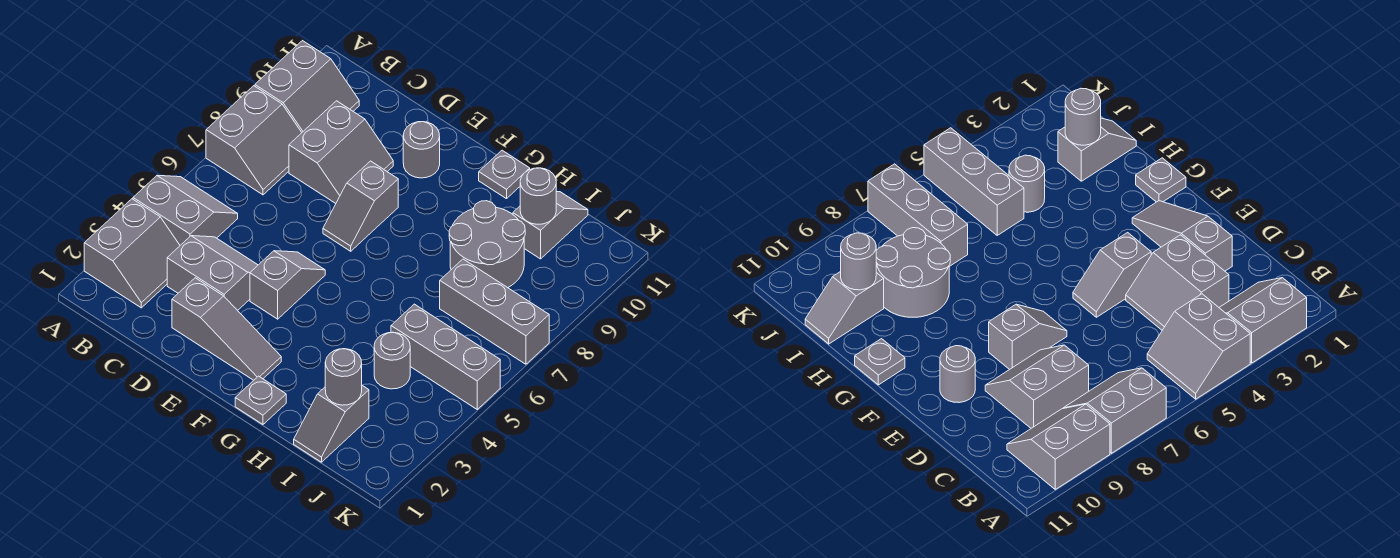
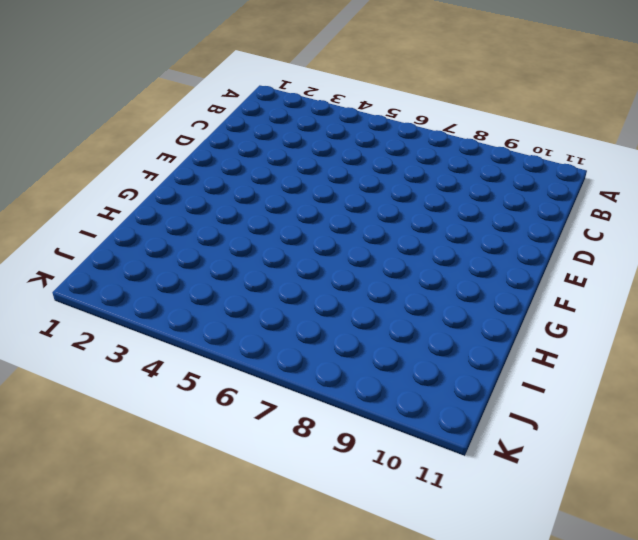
none -> grey 2x2 slope [84,199,180,308]
none -> grey 2x2 slope [133,175,238,245]
none -> grey 2x2 slope [206,86,302,195]

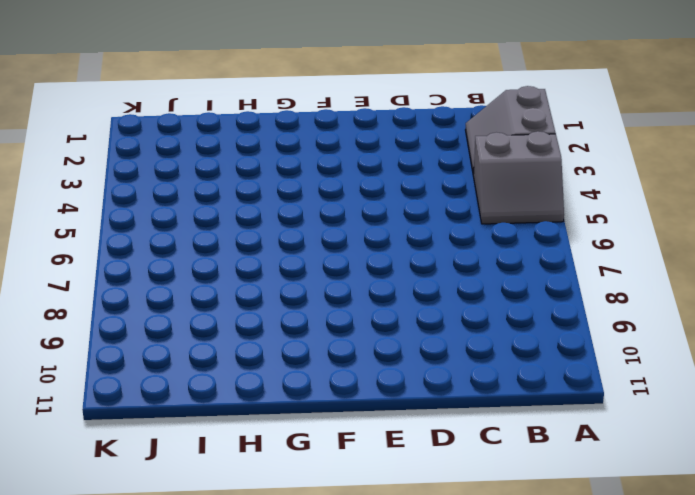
none -> grey 2x2 slope [206,86,302,195]
none -> grey 2x2 slope [255,41,359,132]
none -> grey 2x2 slope [167,236,258,310]

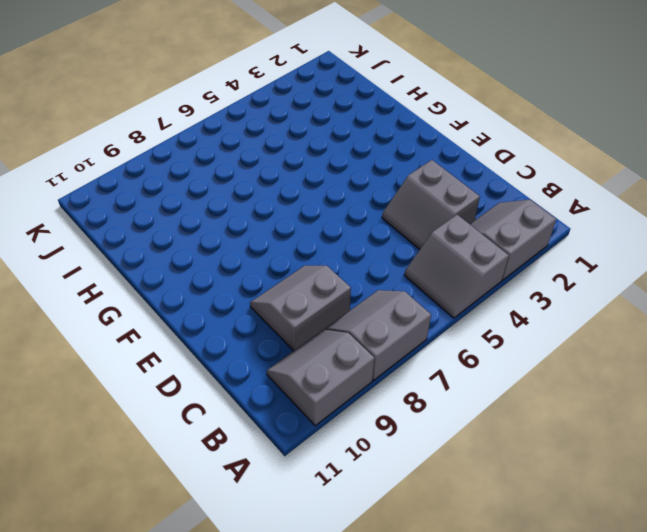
none -> grey 1x3 slope [172,278,281,380]
none -> grey 1x2 slope [250,251,325,319]
none -> grey 1x2 slope [323,161,398,251]

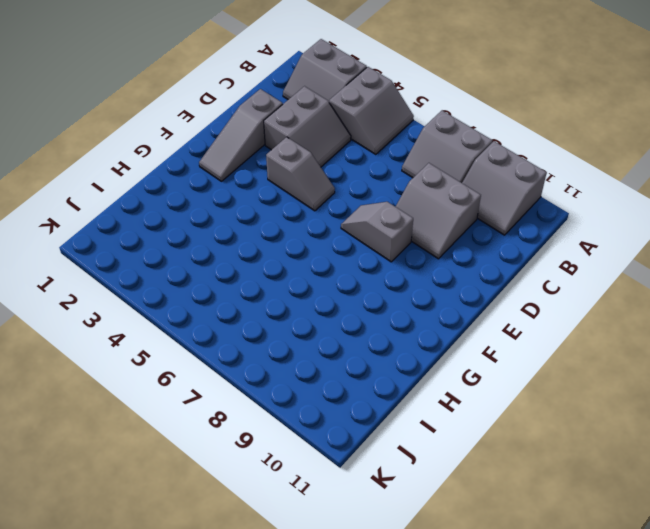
none -> grey 1x1 round brick [403,122,440,178]
none -> grey 1x1 plate [235,376,286,424]
none -> grey 1x1 plate [479,150,530,199]

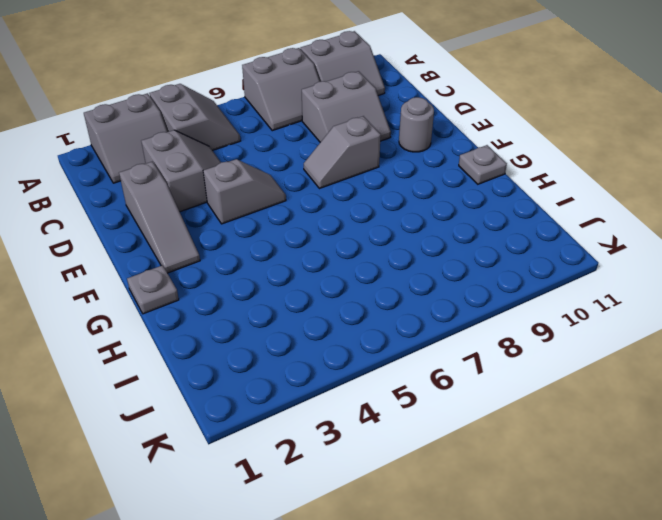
none -> grey 2x2 round brick [449,201,525,288]
none -> grey 1x2 slope [294,385,369,462]
none -> grey 1x1 round brick [374,332,410,389]

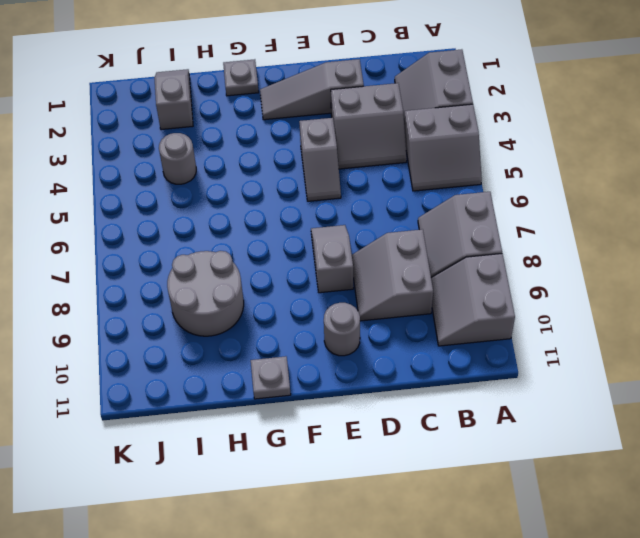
none -> grey 1x3 brick [391,304,500,409]
none -> grey 1x3 brick [440,259,549,364]
none -> grey 1x2 slope [513,192,588,259]

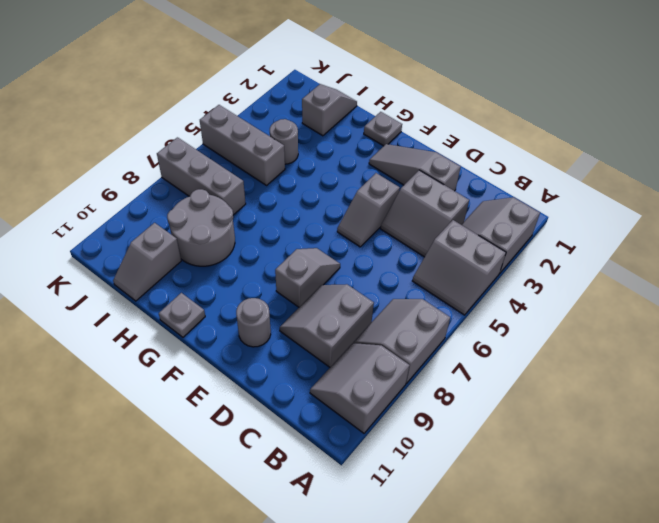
none -> grey 1x1 round brick [325,349,362,405]
none -> grey 1x1 round brick [520,168,556,224]

